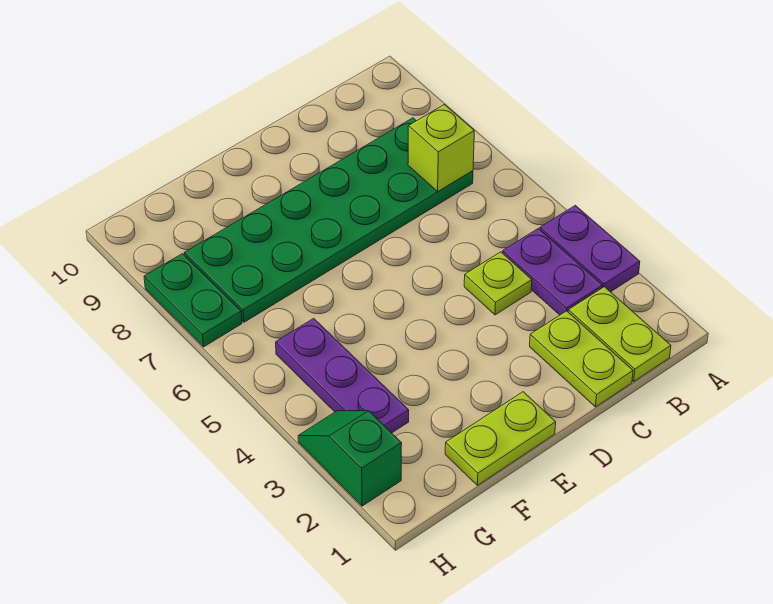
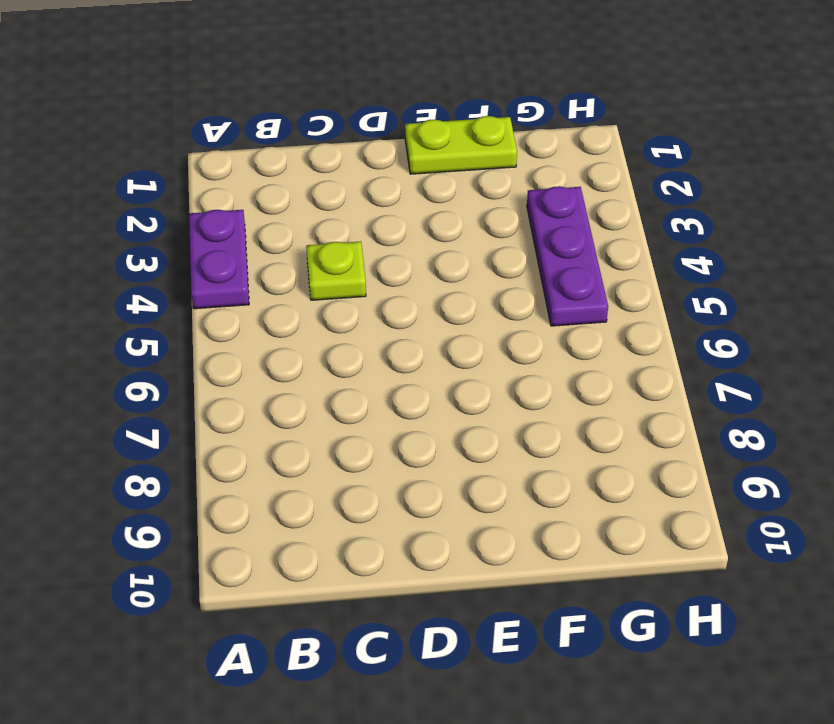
none -> lime 1x2 plate [568,287,671,381]
none -> purple 1x2 plate [503,228,603,315]

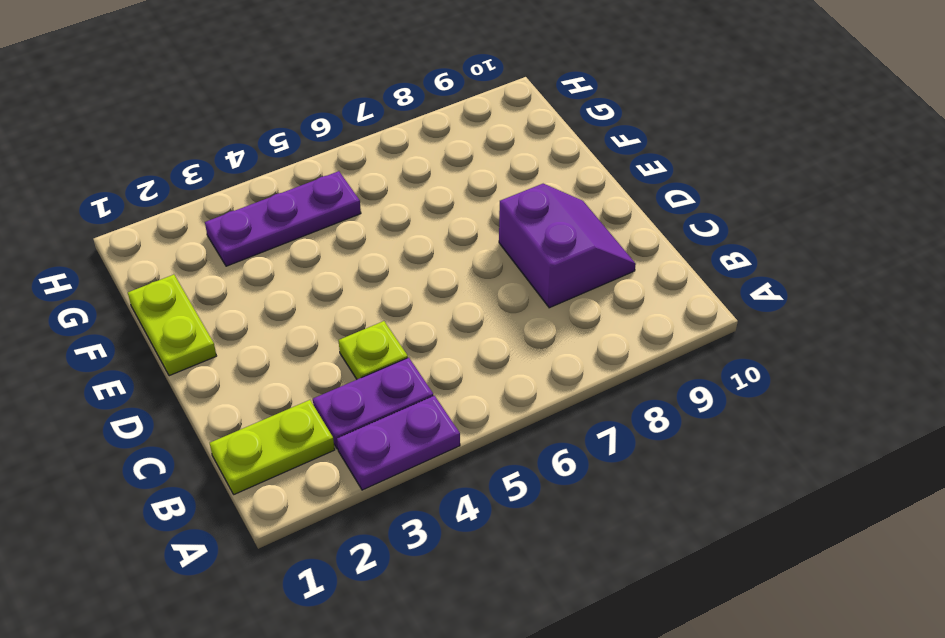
purple 2x2 slope [499,184,636,308] -> green 2x6 plate [185,118,473,322]
none -> lime 1x2 plate [530,311,633,407]
none -> green 1x2 slope [298,411,402,506]

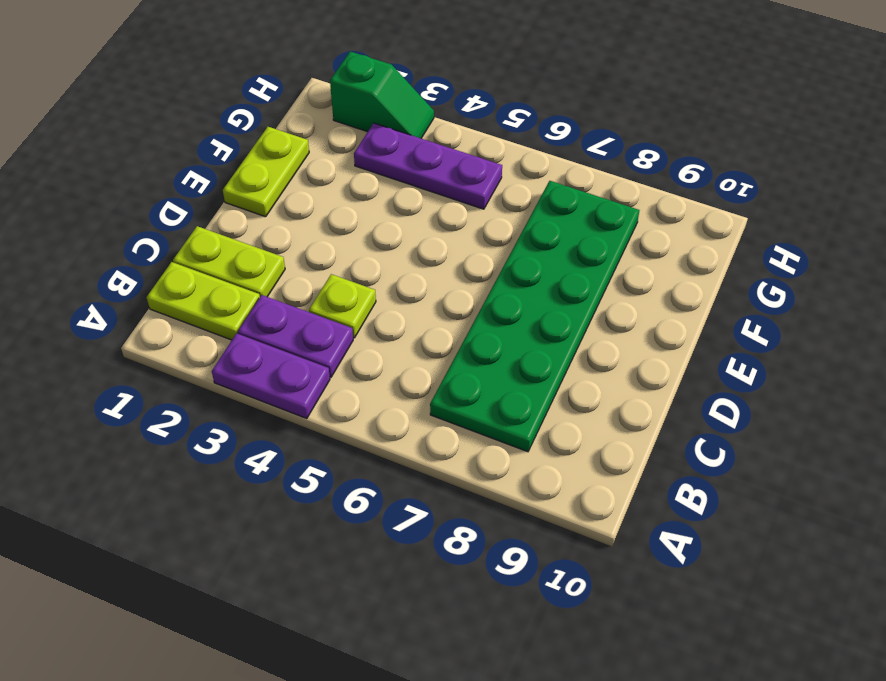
none -> green 1x2 plate [144,254,242,347]
none -> lime 1x1 brick [408,105,474,191]

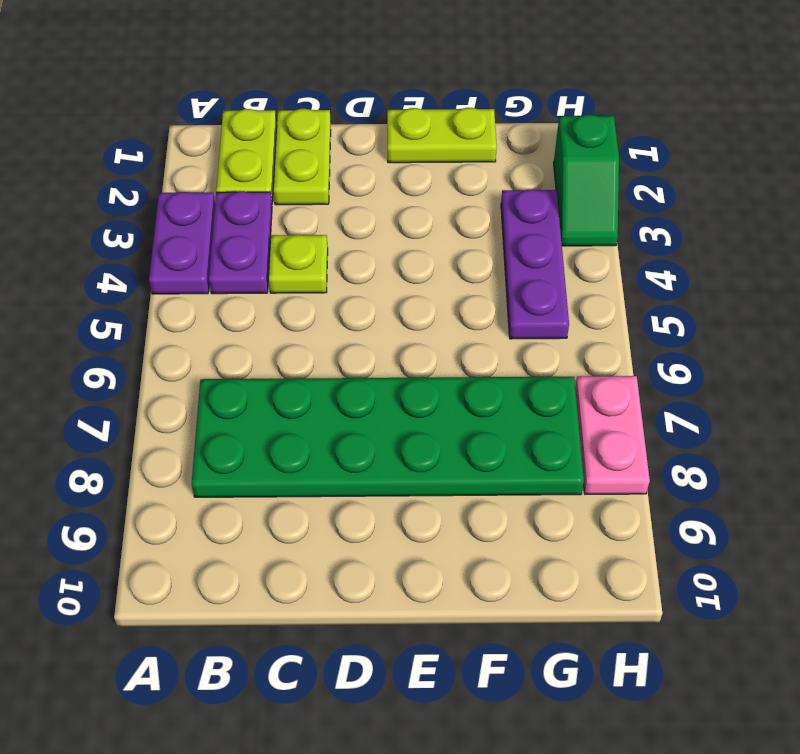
pink 1x2 plate [575,376,650,494] -> green 1x2 plate [144,254,242,347]
none -> lime 1x1 brick [408,105,474,191]

